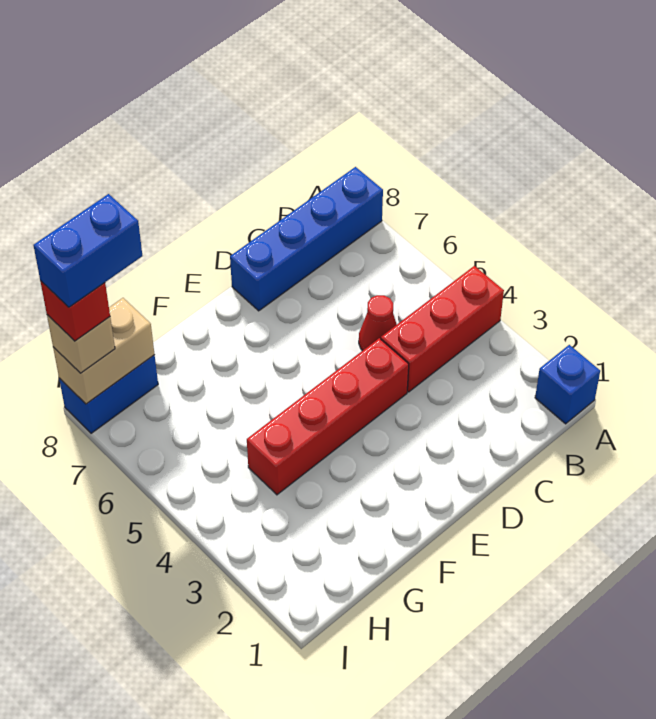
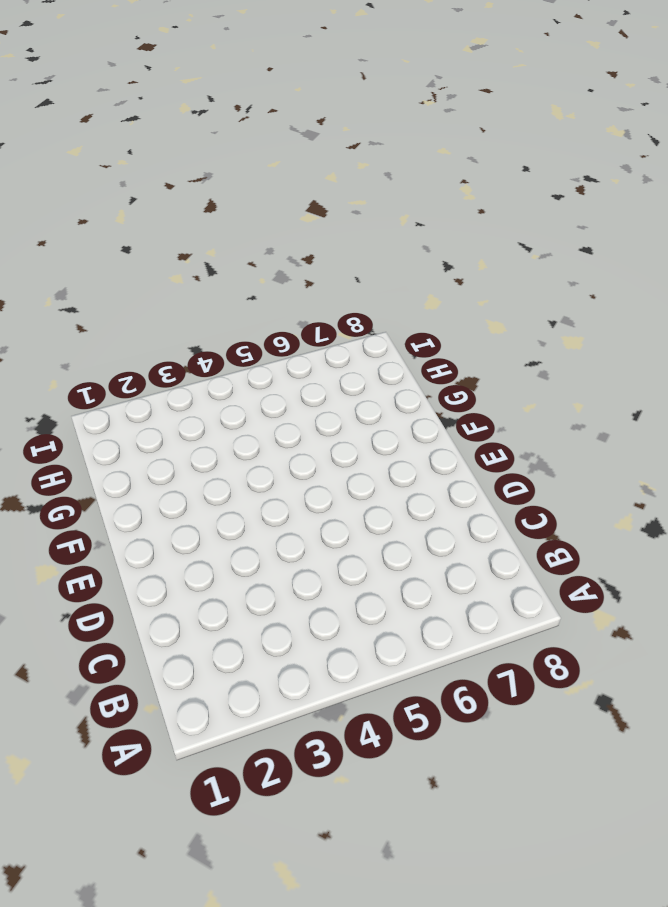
none -> blue 1x1 brick [535,345,600,424]
none -> red 1x3 brick [381,266,504,392]

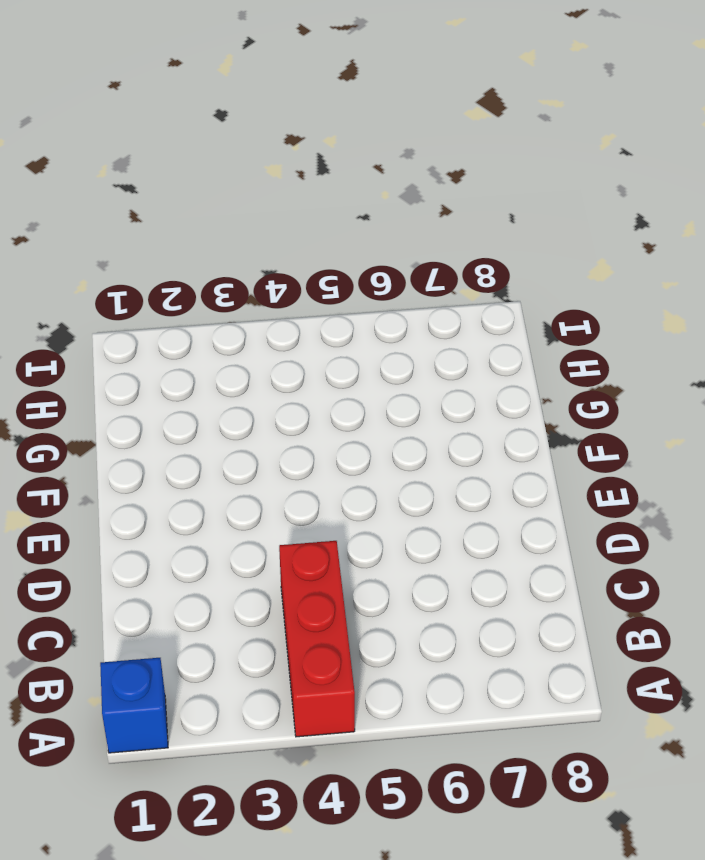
none -> blue 1x4 brick [230,167,383,311]
none -> red 1x1 cone [359,295,397,351]

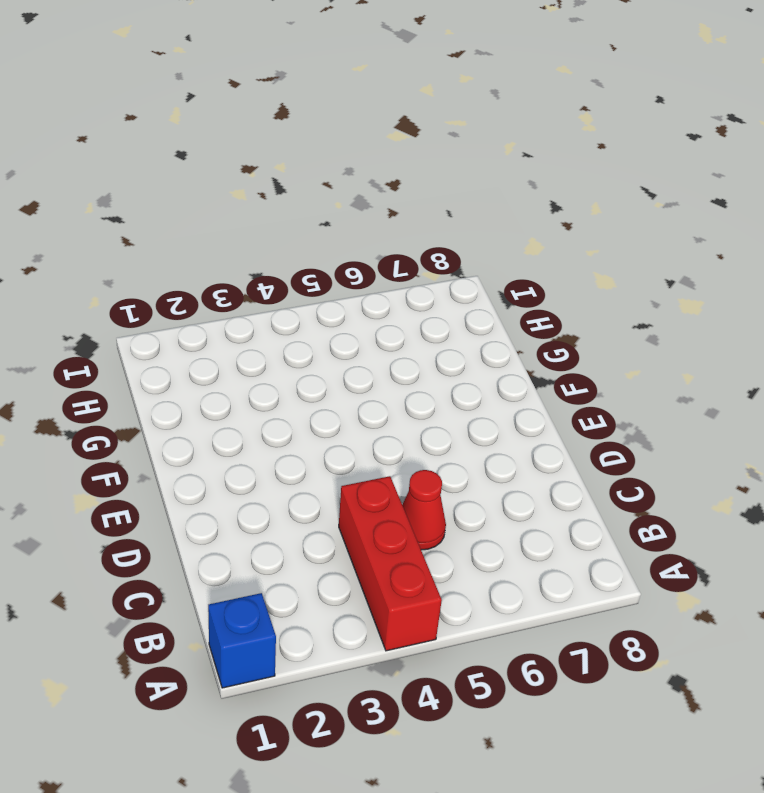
none -> blue 1x4 brick [230,167,383,311]
none -> red 1x4 brick [247,338,409,495]

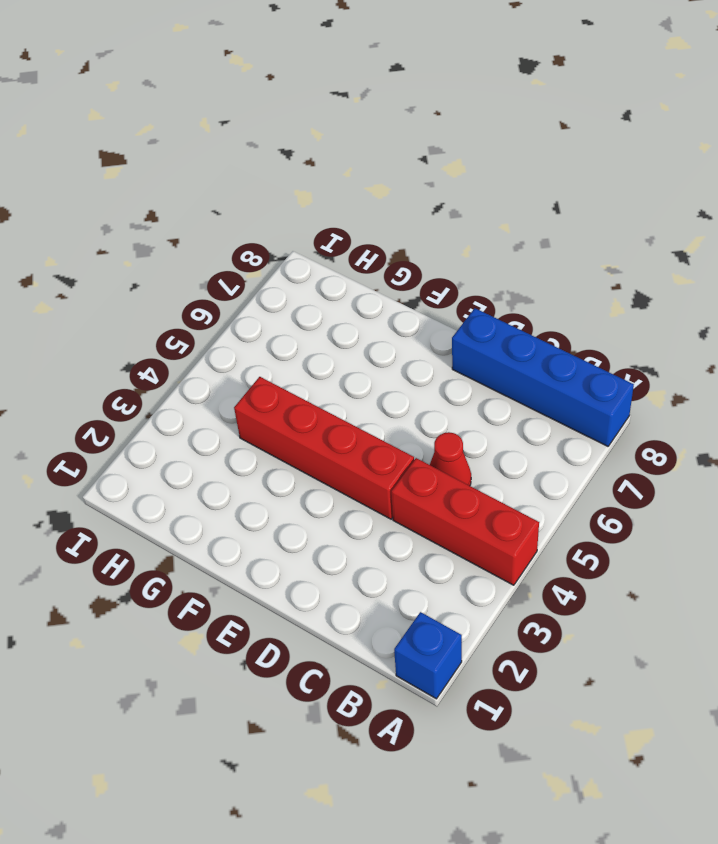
none -> blue 1x2 brick [59,355,158,433]
none -> tan 1x2 brick [53,298,155,404]

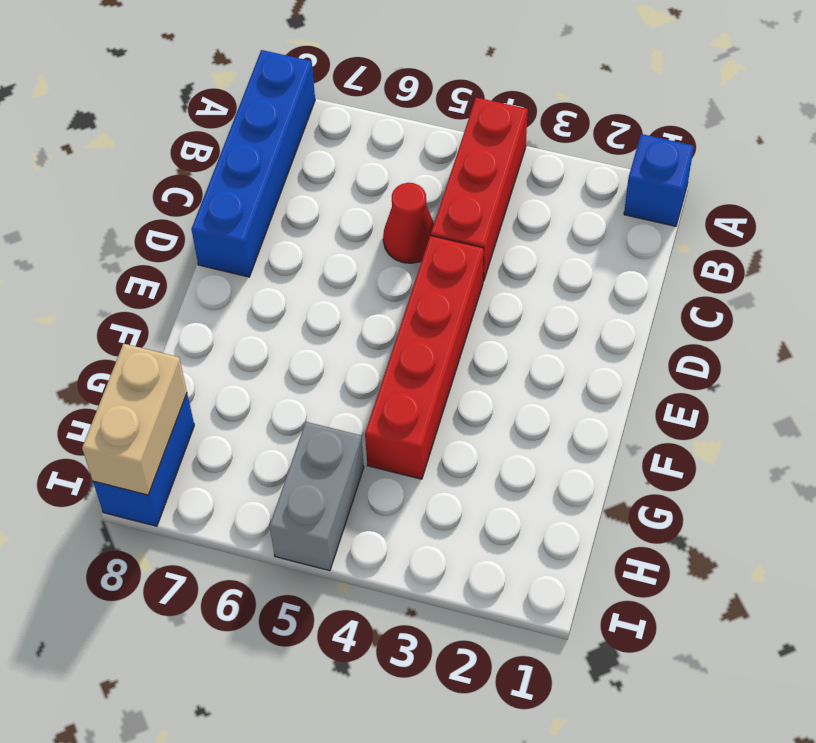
grey 1x2 brick [270,422,364,571] -> none
none -> tan 1x1 brick [47,315,115,373]
none -> red 1x1 brick [40,281,110,341]

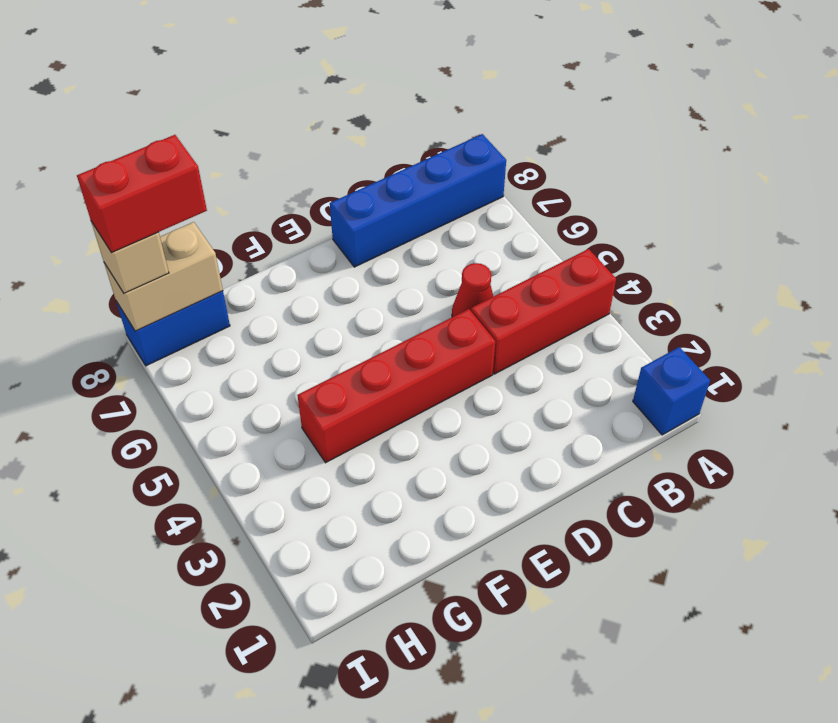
red 1x2 brick [77,135,207,253] -> red 1x1 brick [40,281,110,341]
none -> blue 1x2 brick [33,194,142,307]

